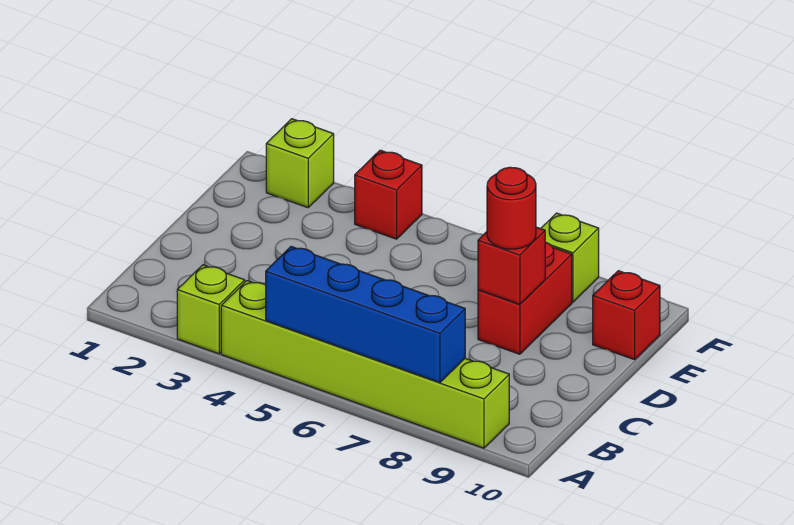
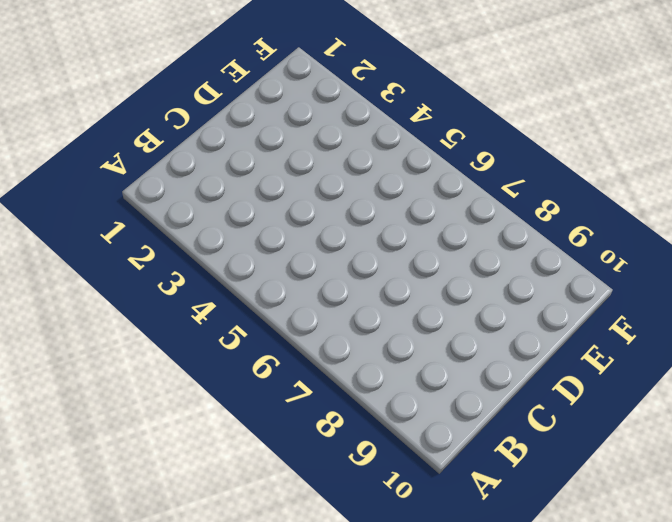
none -> lime 1x1 brick [177,265,245,354]
none -> lime 1x6 brick [221,281,509,448]

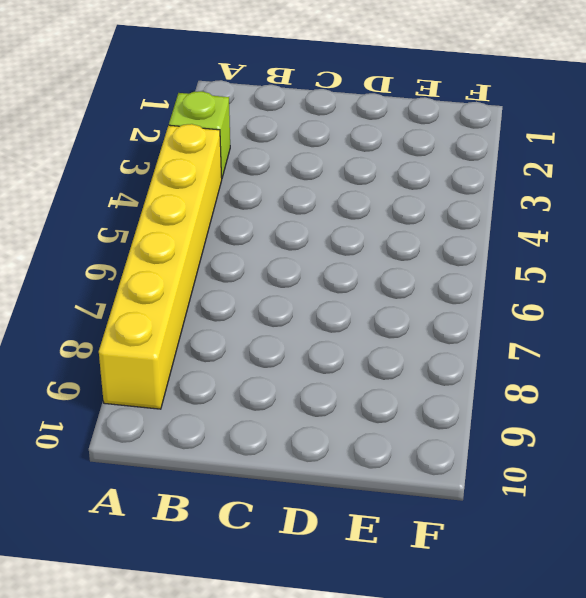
yellow 1x6 brick [99,124,222,409] -> lime 1x6 brick [221,281,509,448]
none -> red 1x2 brick [478,242,572,354]
none -> red 1x1 brick [593,271,660,360]

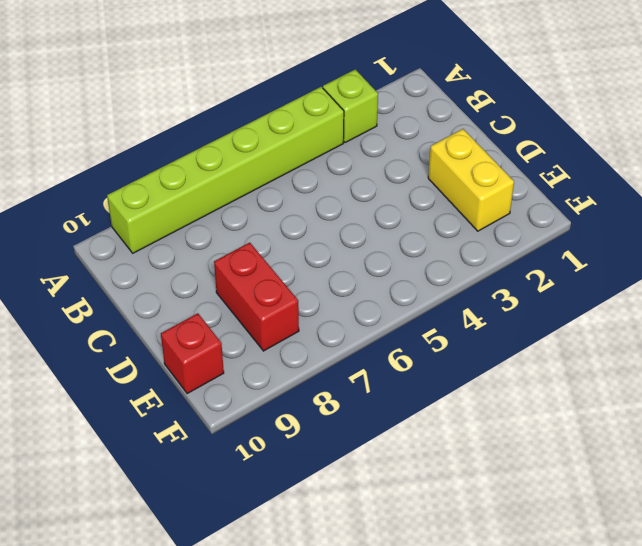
yellow 1x2 brick [428,129,514,231] -> none
none -> lime 1x1 brick [266,119,334,208]
none -> red 1x1 brick [355,150,422,239]

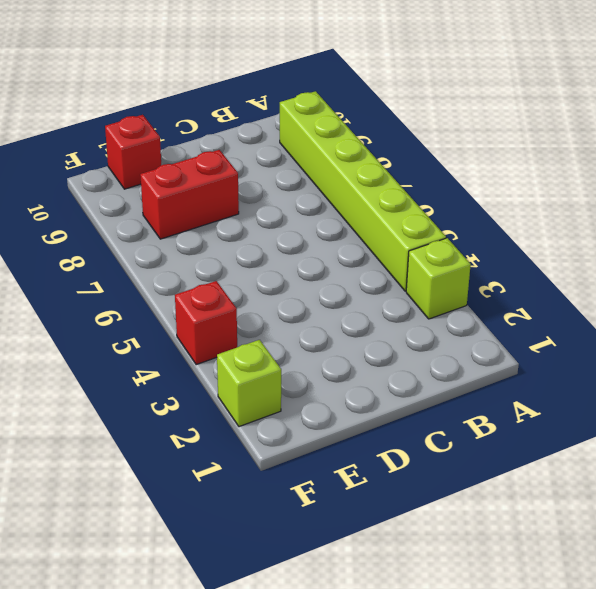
none -> lime 1x1 brick [541,213,599,302]
none -> blue 1x4 brick [266,247,465,383]

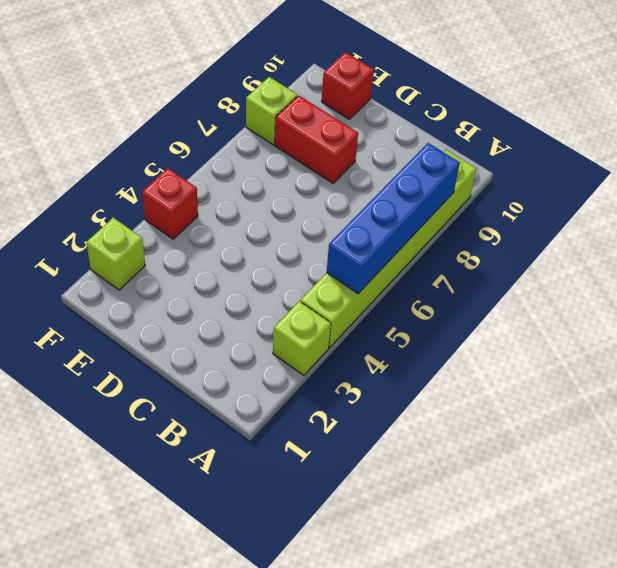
none -> red 1x1 brick [478,227,545,304]
none -> red 1x1 round brick [487,167,536,249]

